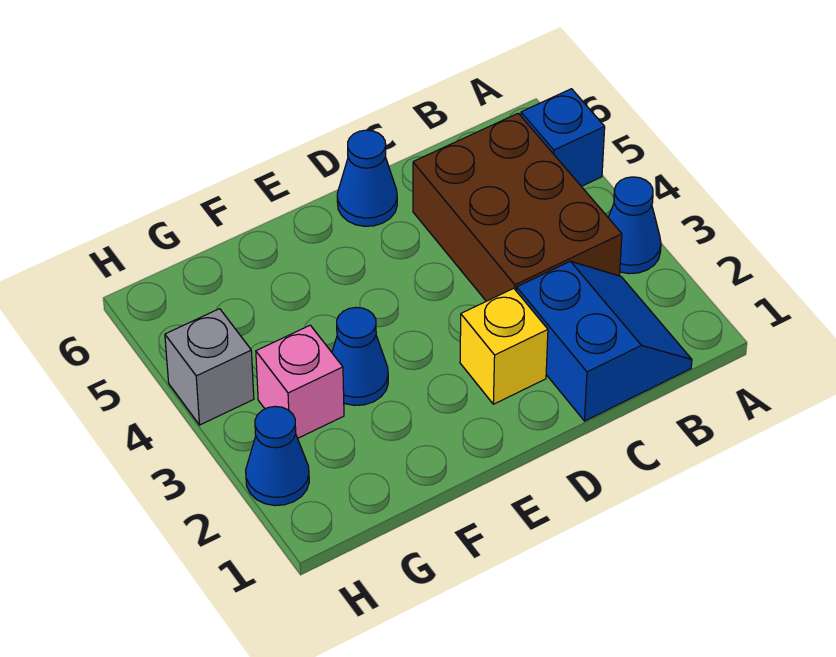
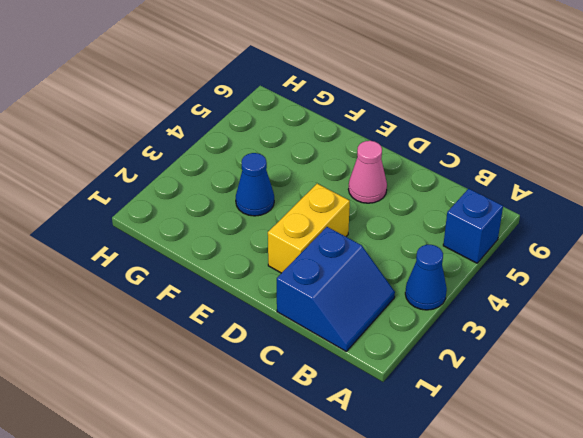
yellow 1x2 brick [268,184,350,273] -> yellow 1x1 brick [460,288,548,404]
pink 1x1 cone [348,141,387,203] -> none
none -> brown 2x3 brick [413,113,622,301]
none -> blue 1x1 cone [337,130,397,226]

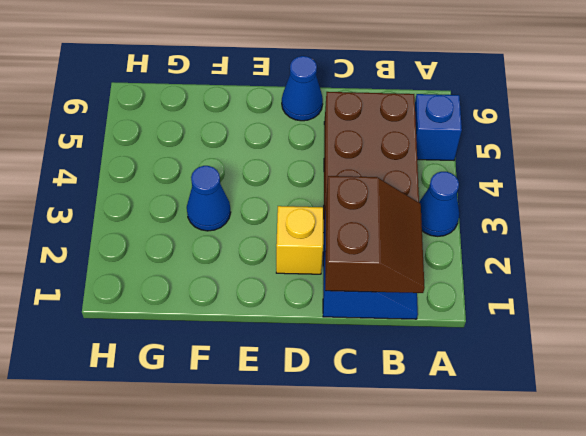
brown 2x2 slope [325,176,425,293] -> none
none -> pink 1x1 brick [256,325,344,438]
none -> blue 1x1 cone [246,406,309,506]

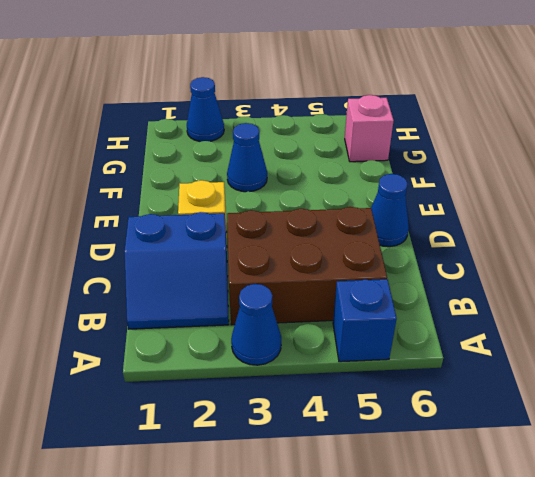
pink 1x1 brick [345,95,394,162] -> pink 1x1 brick moved to [256,325,344,438]
none -> grey 1x1 brick [165,309,254,425]

